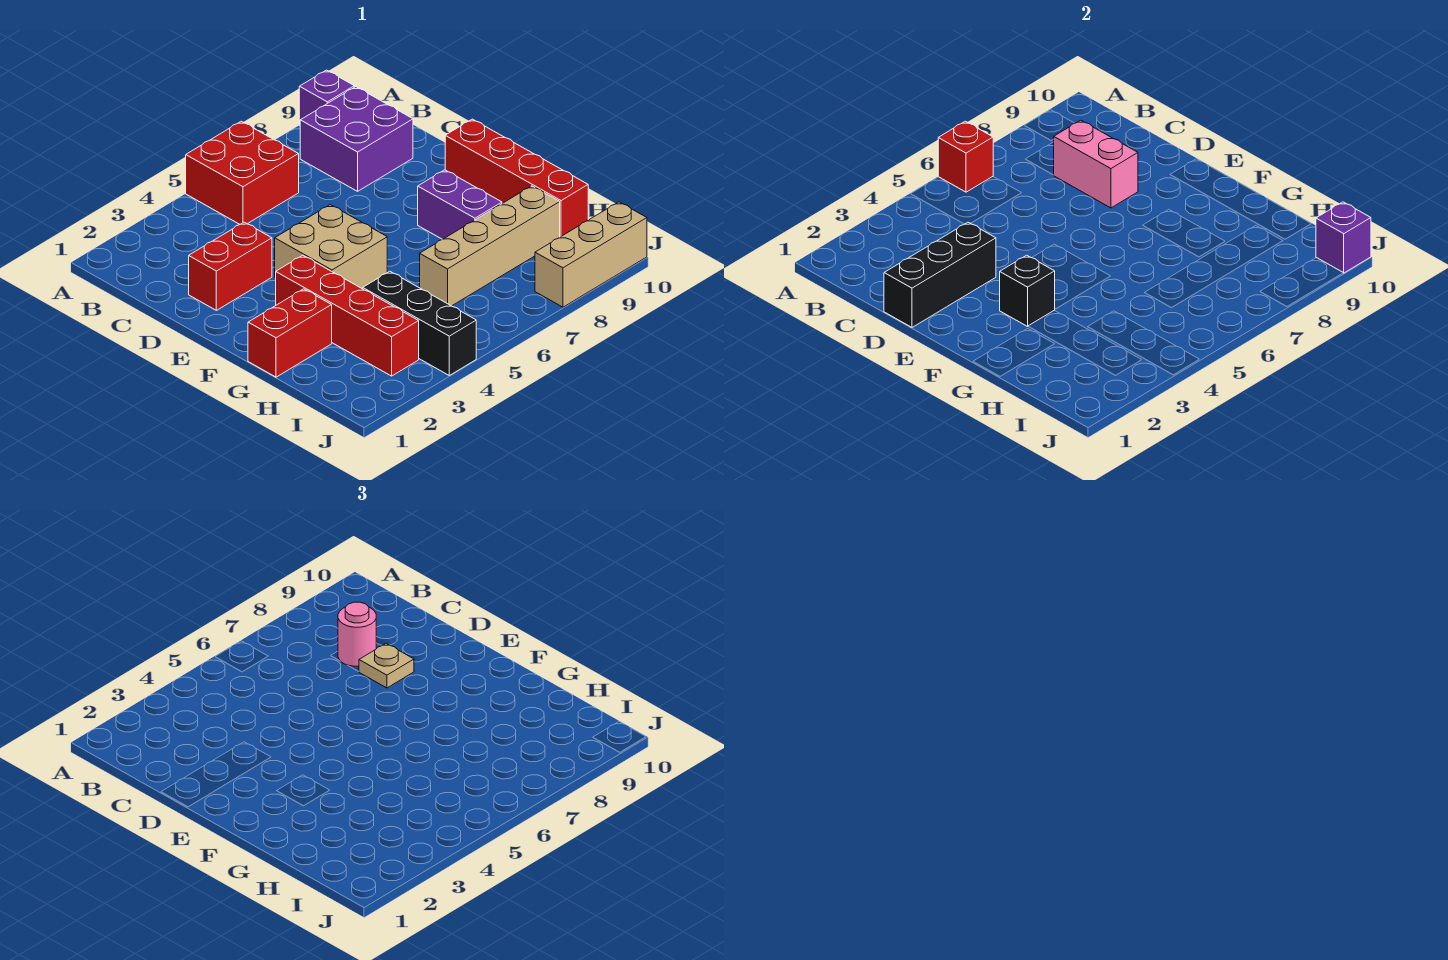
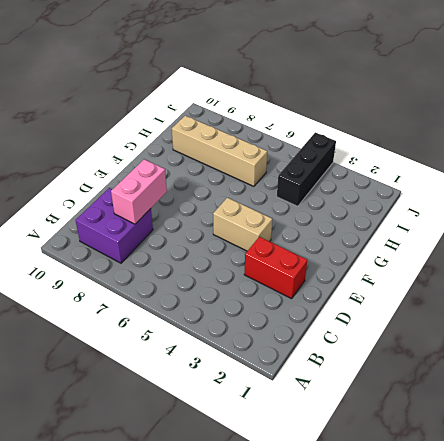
tan 1x2 brick [213,198,272,251] -> tan 2x2 brick [275,205,387,289]
none -> red 2x2 brick [186,121,299,224]
none -> purple 1x1 brick [299,70,354,126]
none -> red 1x4 brick [445,119,588,237]

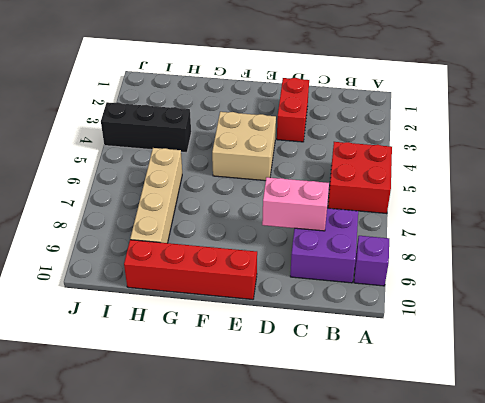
none -> red 1x4 brick [276,255,419,376]
none -> purple 1x2 brick [418,170,502,239]
none -> red 1x2 brick [248,289,332,377]

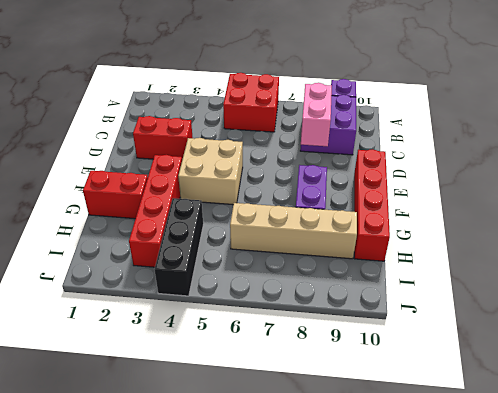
none -> tan 1x3 brick [535,202,647,307]
none -> red 1x1 brick [938,121,993,192]
none -> black 1x3 brick [884,222,996,327]

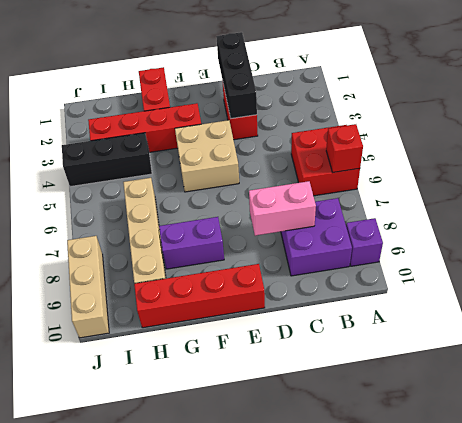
none -> black 1x1 brick [1000,255,1055,326]
none -> purple 1x1 brick [1316,202,1371,273]
none -> pink 1x1 round brick [338,602,376,666]

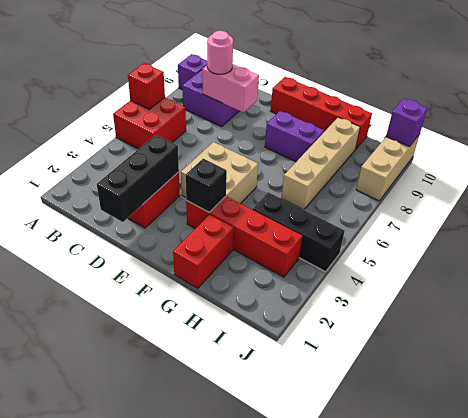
none -> tan 1x1 plate [359,643,414,688]

